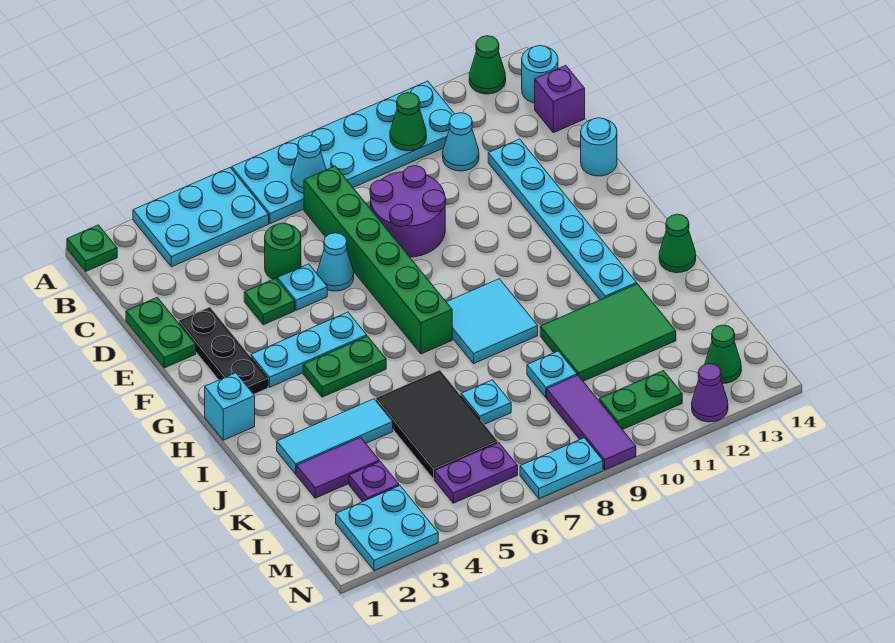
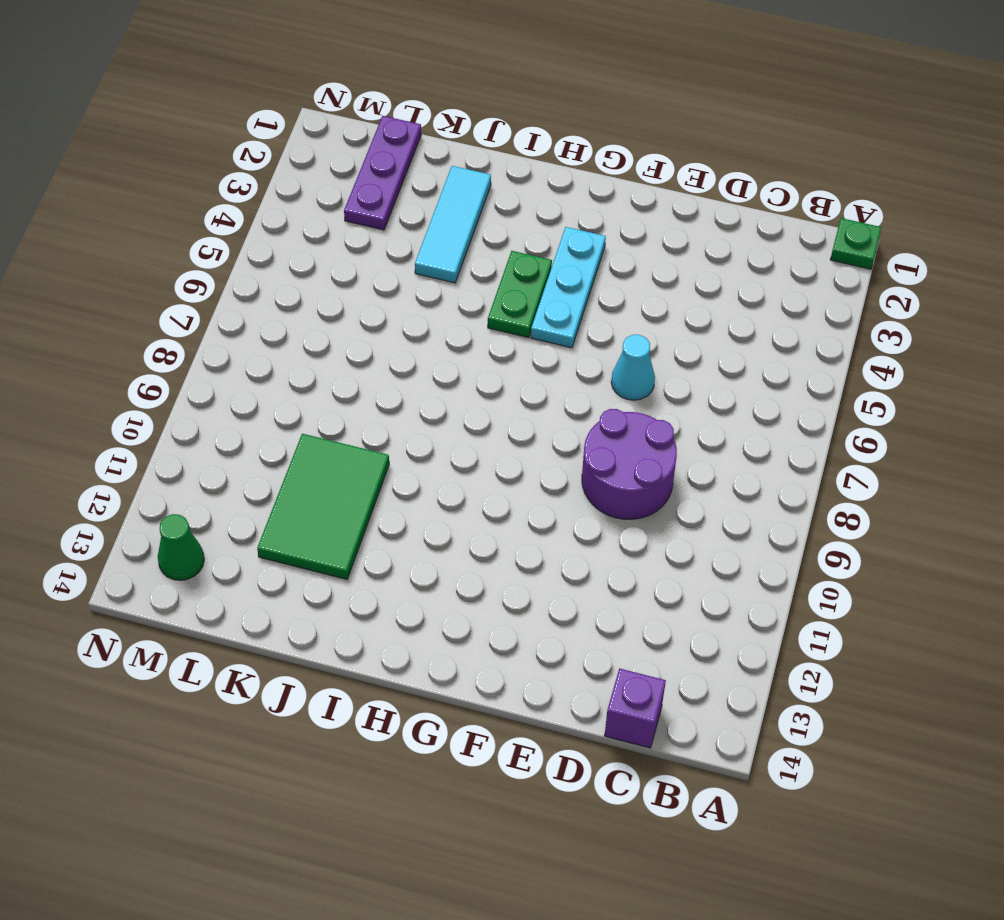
purple 1x3 plate [344,116,421,230] -> purple 1x1 plate [349,462,399,502]
none -> cyan 2x3 plate [133,168,269,267]
none -> cyan 2x6 plate [232,81,454,224]
none -> green 1x1 cone [469,36,506,94]
none -> cyan 1x1 round brick [522,46,558,103]

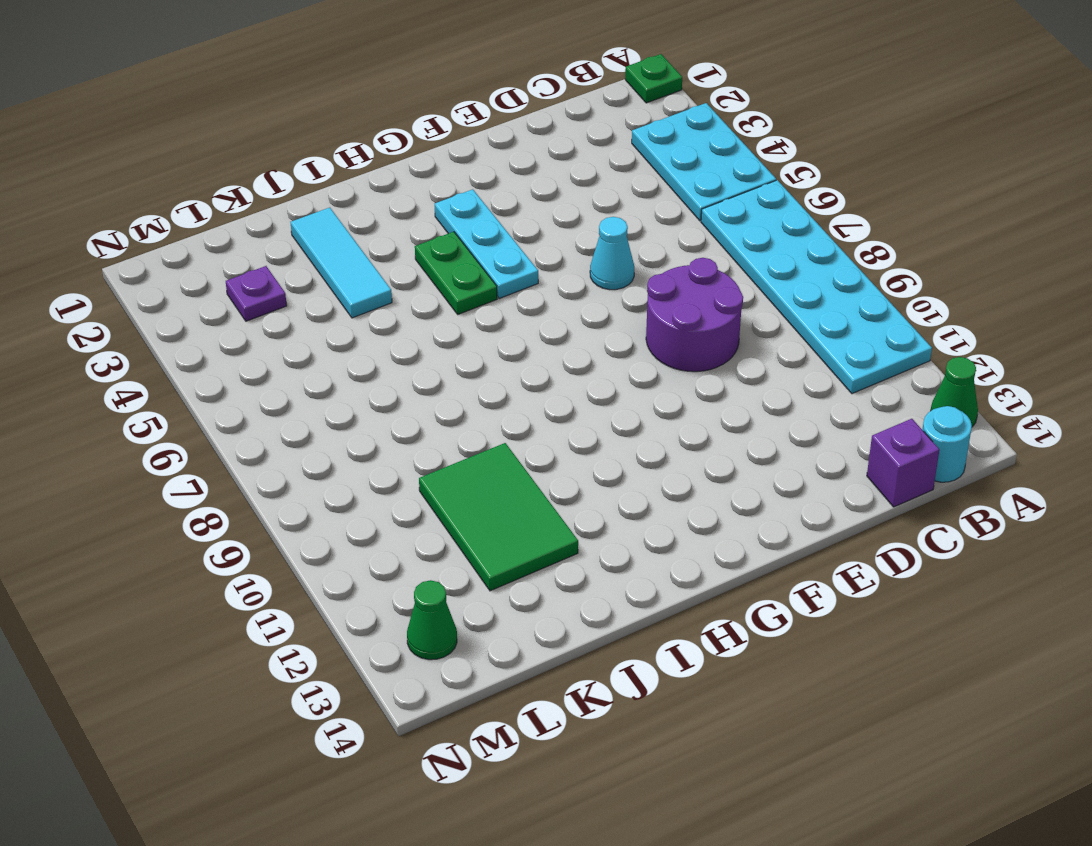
none -> green 1x6 brick [304,166,452,354]
none -> cyan 1x1 cone [443,113,479,171]
none -> green 1x2 plate [126,297,196,368]
none -> green 1x1 round brick [265,223,301,279]

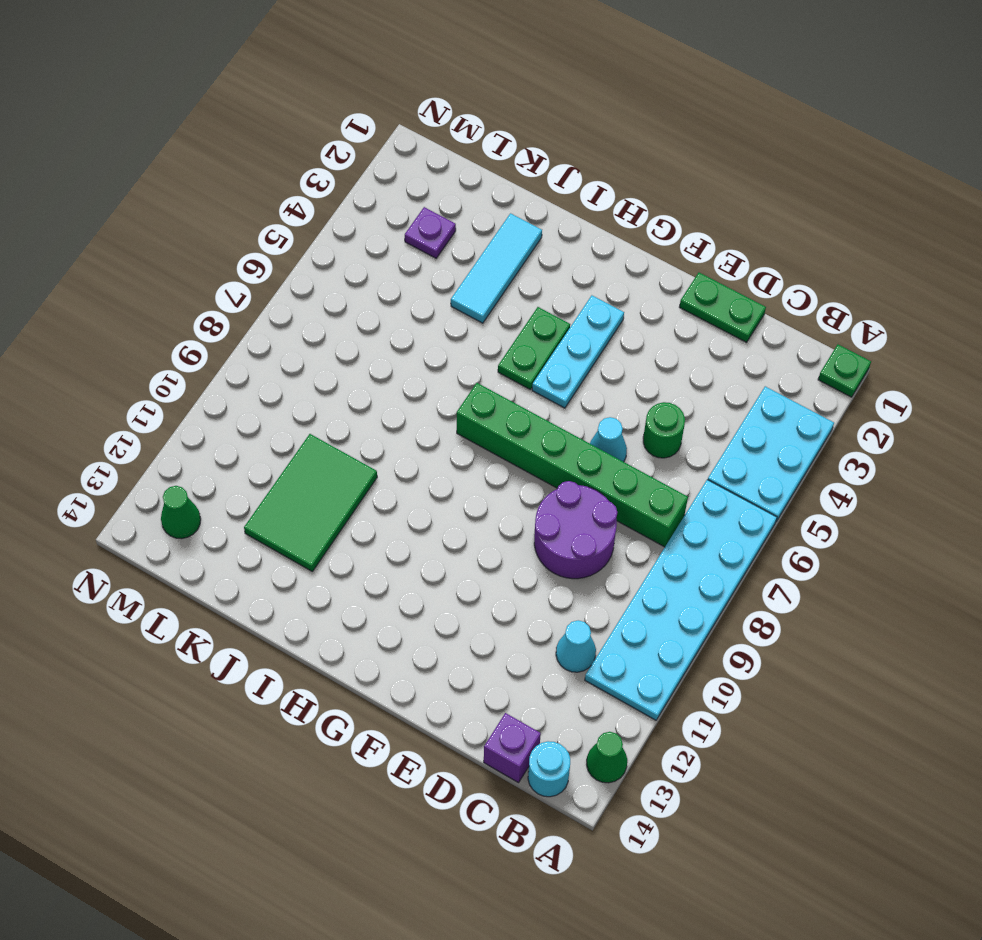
none -> cyan 1x6 plate [488,139,637,300]
none -> black 1x3 plate [179,307,268,394]
none -> green 1x1 plate [244,278,295,325]
none -> cyan 1x1 plate [277,264,327,310]

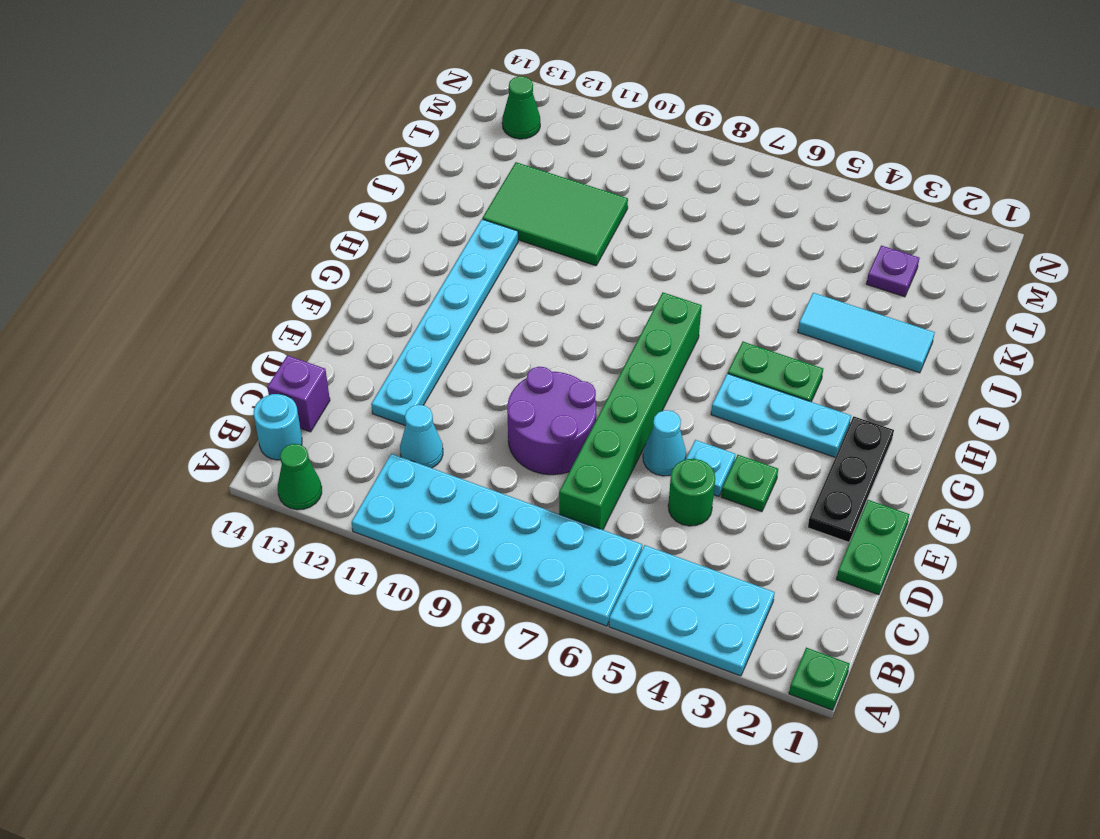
none -> cyan 1x1 round brick [581,118,617,176]
none -> cyan 1x1 brick [205,373,255,440]
none -> cyan 2x2 tile [447,279,538,364]
none -> green 1x1 cone [659,214,696,273]

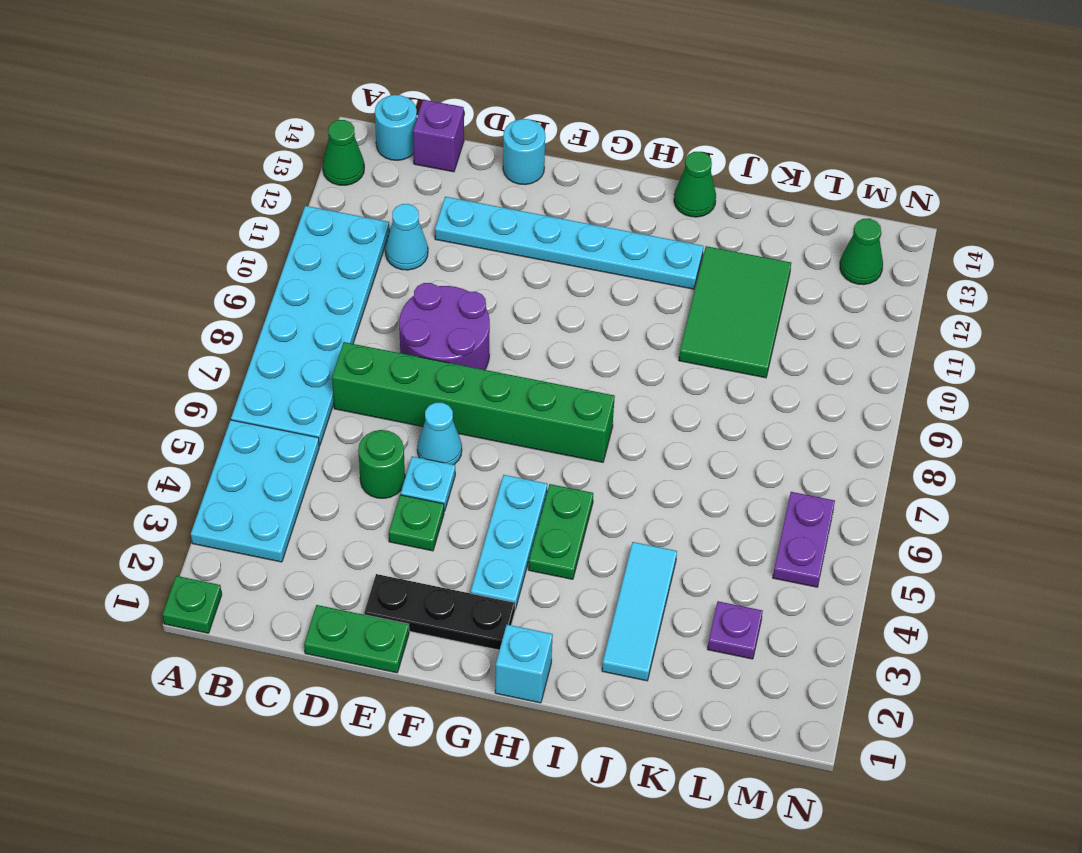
none -> cyan 2x2 tile [447,279,538,364]
none -> black 2x3 tile [376,370,498,479]
none -> purple 1x2 tile [296,437,379,498]
none -> cyan 1x1 plate [461,380,511,424]

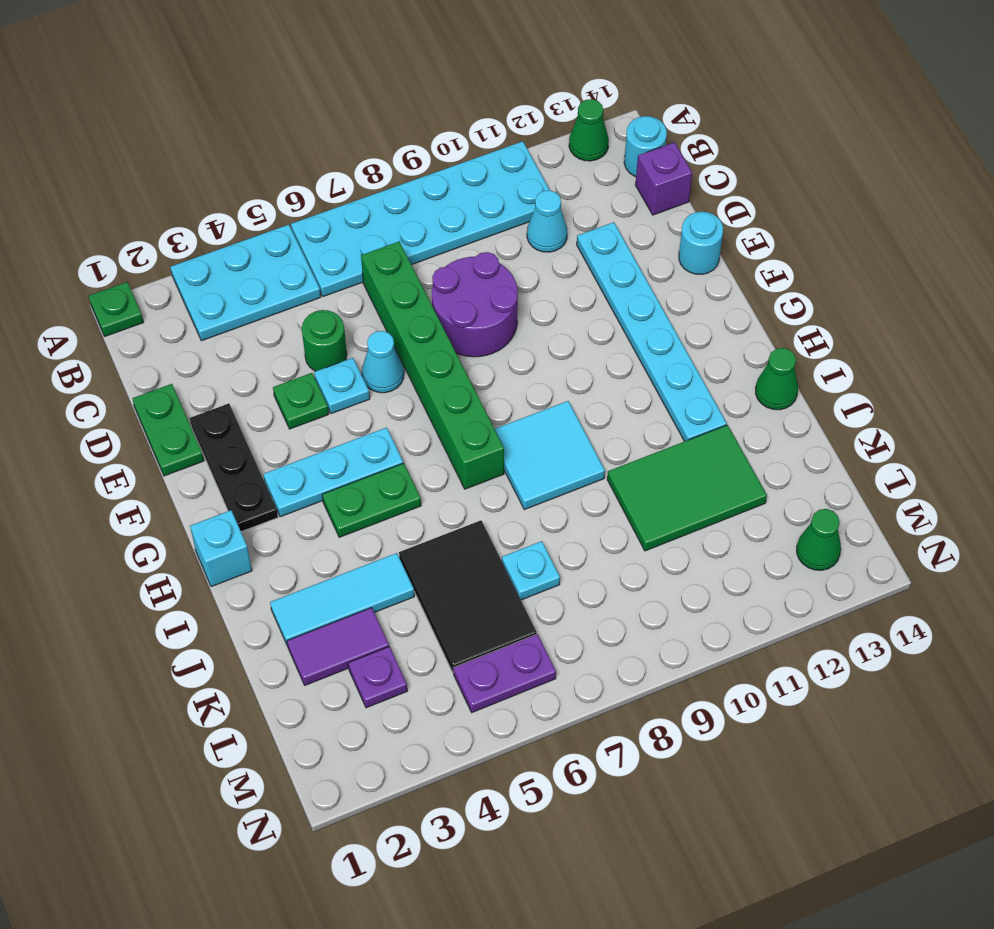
none -> cyan 1x1 plate [527,351,577,397]
none -> purple 1x3 tile [547,375,636,470]
none -> cyan 2x2 plate [336,486,438,571]
none -> green 1x2 plate [599,371,682,430]

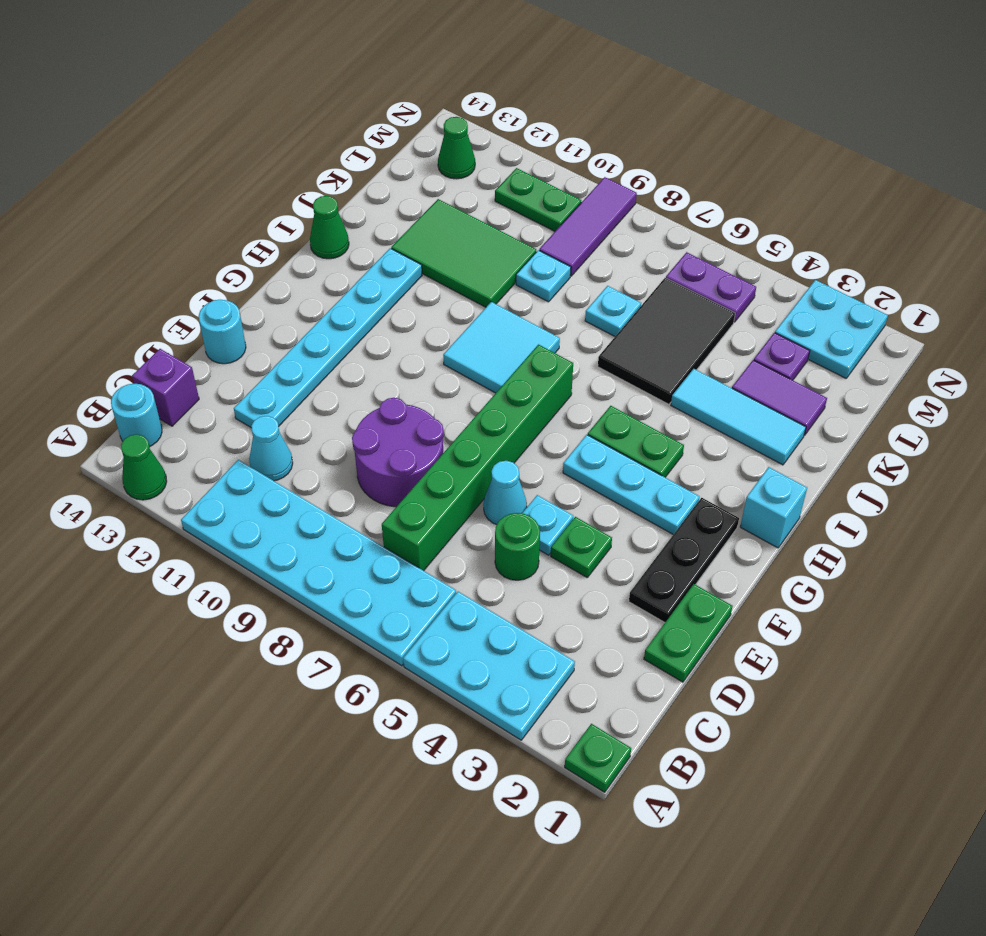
none -> cyan 1x2 plate [520,438,603,499]
none -> purple 1x1 cone [692,364,728,422]
none -> cyan 1x1 cone [291,136,326,193]
none -> green 1x1 cone [390,93,426,151]

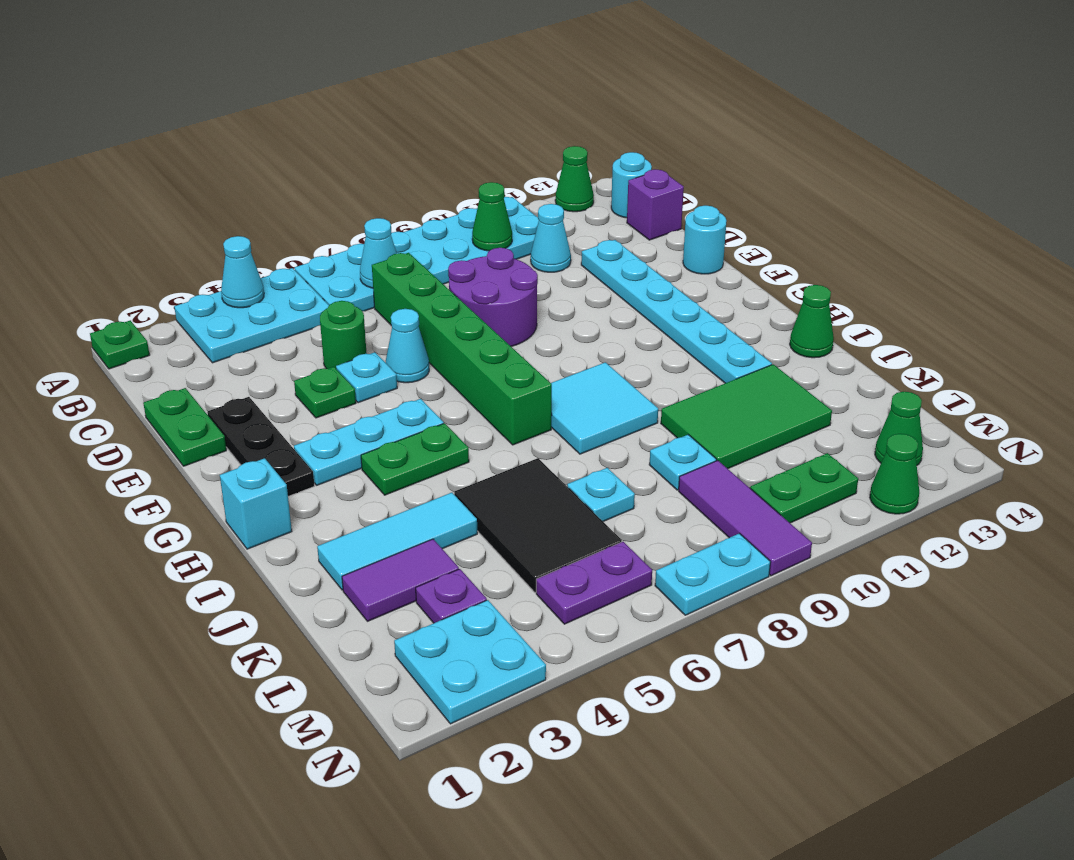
cyan 1x1 cone [221,236,264,308] -> none
green 1x1 cone [870,434,919,514] -> purple 1x1 cone [692,364,728,422]

